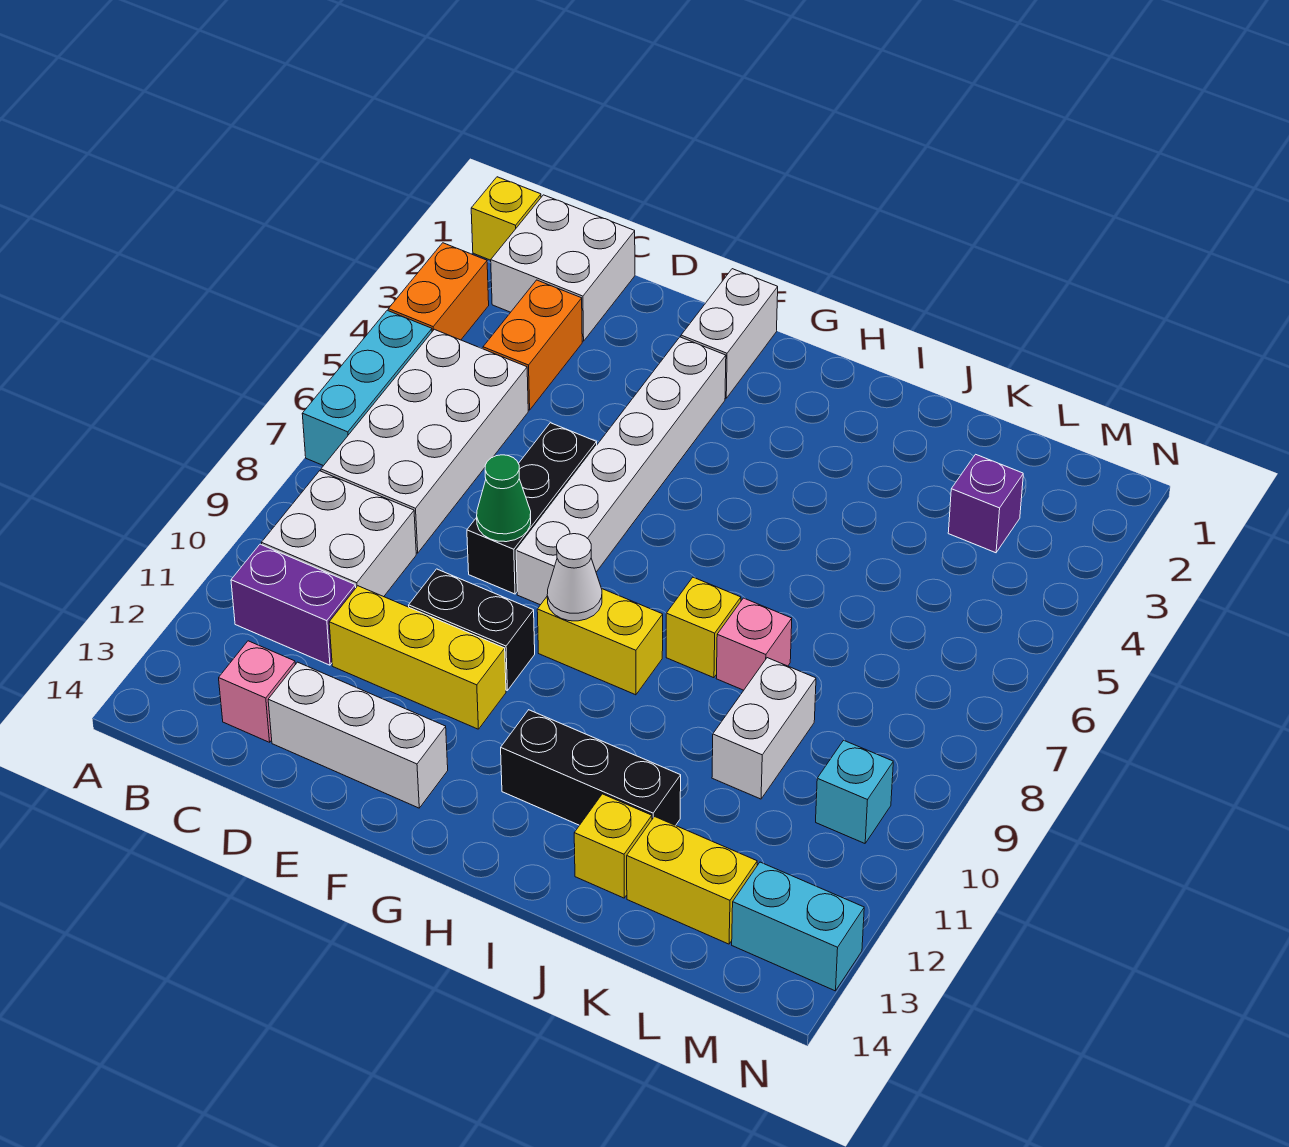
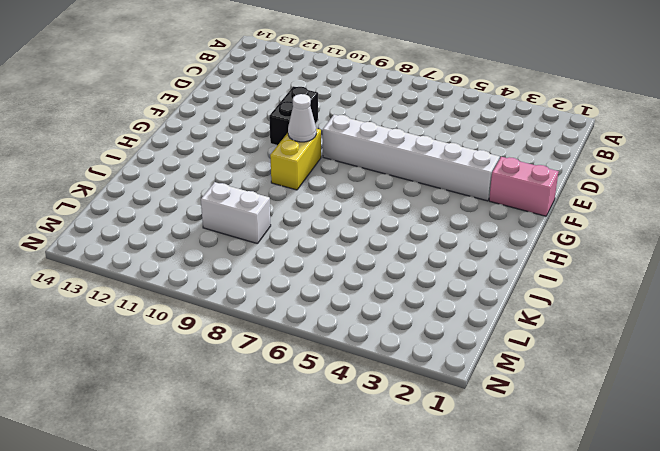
pink 1x2 brick [489,157,558,216] -> white 1x2 brick [681,269,778,398]
none -> yellow 1x1 brick [471,177,541,260]
none -> orange 1x2 brick [388,243,489,340]
none -> cyan 1x3 brick [302,310,432,466]

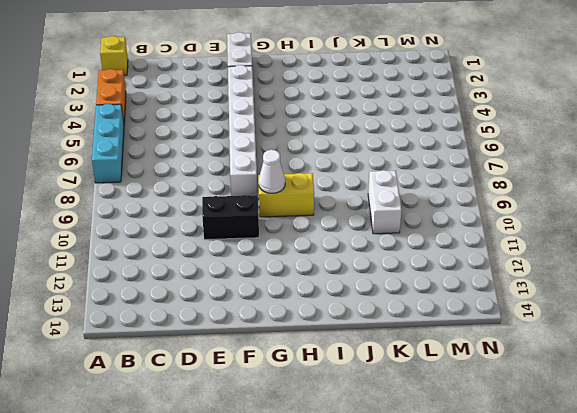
none -> white 2x2 brick [491,195,635,341]
none -> white 2x4 brick [321,329,528,553]
none -> white 2x2 brick [262,471,416,597]

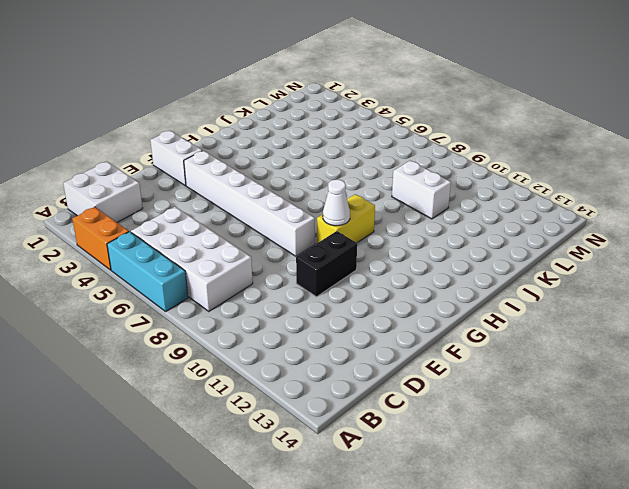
none -> yellow 1x1 brick [471,177,541,260]
none -> white 2x2 brick [262,471,416,597]
none -> purple 1x2 brick [231,544,356,665]

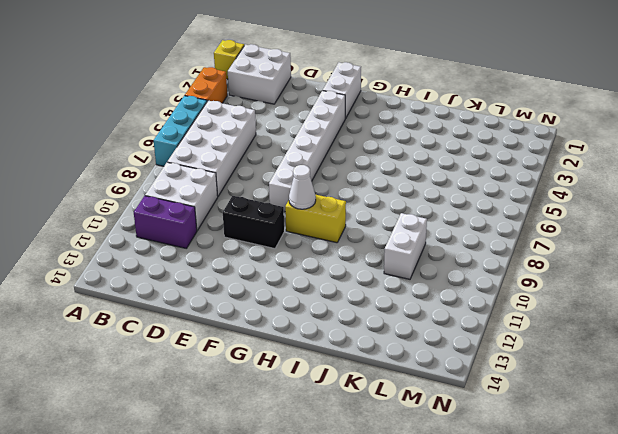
none -> orange 1x2 brick [483,280,582,410]
none -> pink 1x1 brick [219,641,295,742]
none -> yellow 1x3 brick [329,586,506,729]

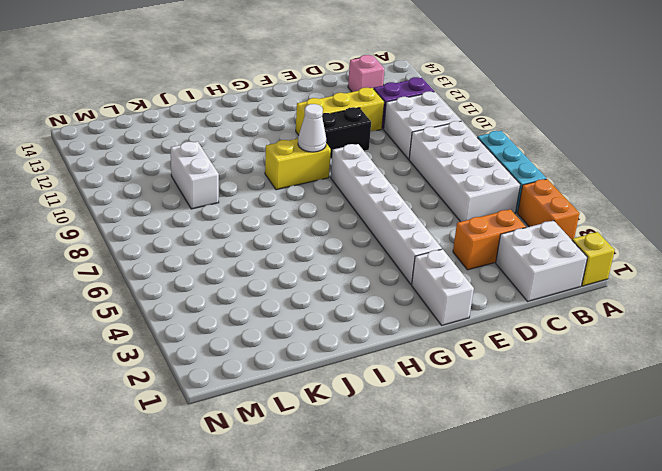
orange 1x2 brick [453,209,526,270] -> orange 1x2 brick turned to [483,280,582,410]
none -> white 1x3 brick [268,662,448,808]
none -> black 1x3 brick [467,423,597,594]
none -> black 1x3 brick [501,710,681,826]

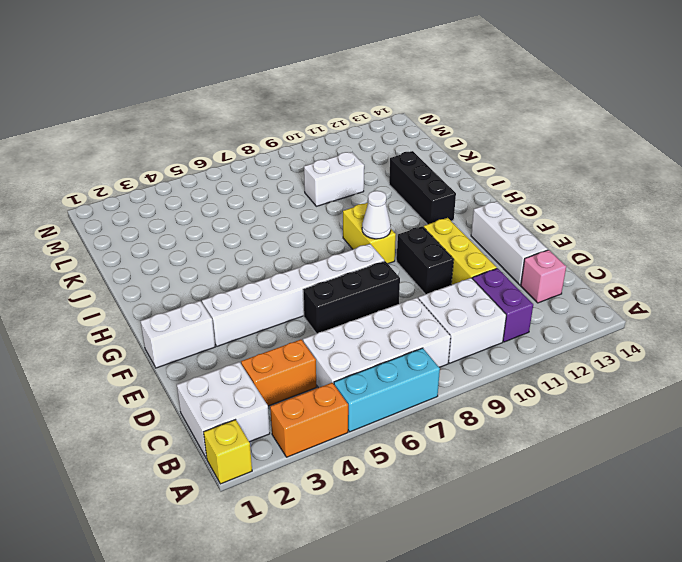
none -> yellow 1x1 brick [666,577,741,678]
none -> pink 1x1 brick [716,598,792,690]
none -> yellow 1x1 brick [574,794,652,898]

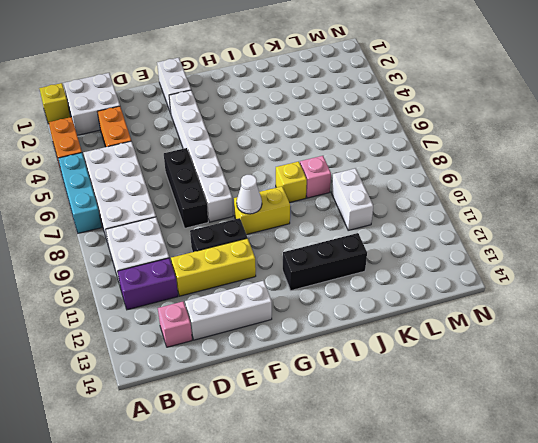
none -> yellow 1x1 brick [574,794,652,898]
none -> yellow 1x2 brick [627,817,757,944]
none -> purple 1x1 brick [948,454,1023,553]

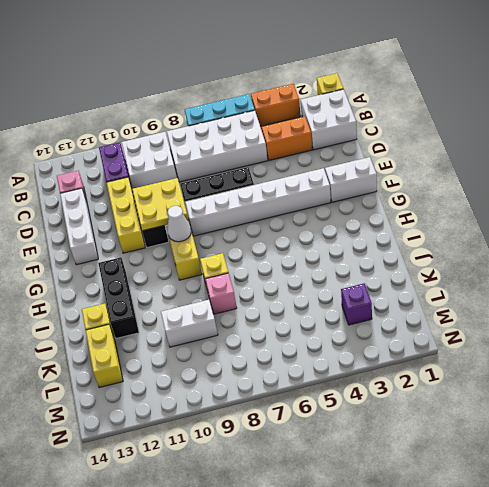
yellow 2x2 plate [132,178,188,231] -> none
none -> cyan 1x1 brick [816,740,893,843]
none -> cyan 1x2 brick [732,862,864,991]
none -> green 1x1 cone [477,455,531,542]

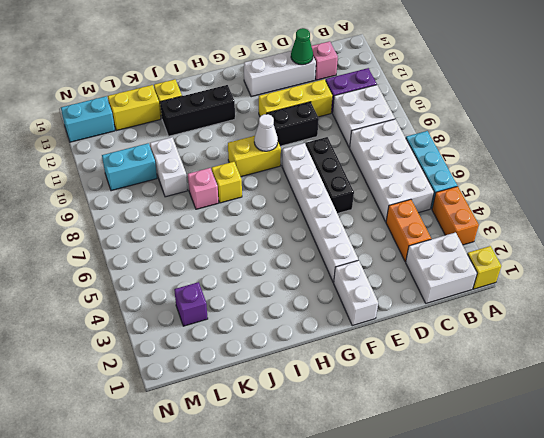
green 1x1 cone [291,28,313,65] -> green 1x1 cone moved to [477,455,531,542]
cyan 1x2 brick [102,143,157,191] -> cyan 1x1 brick [816,740,893,843]

